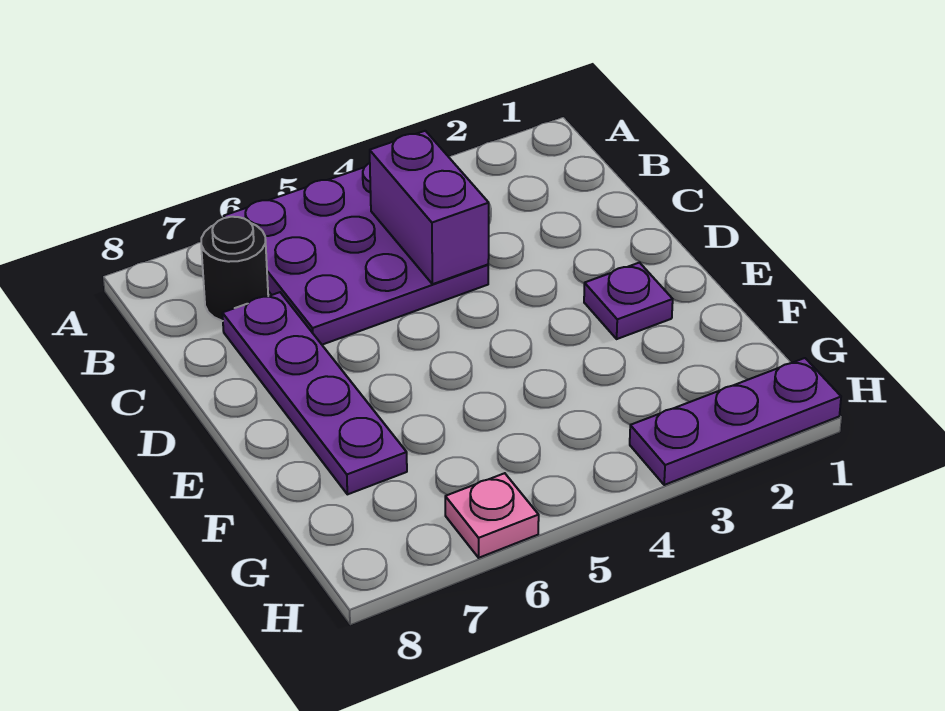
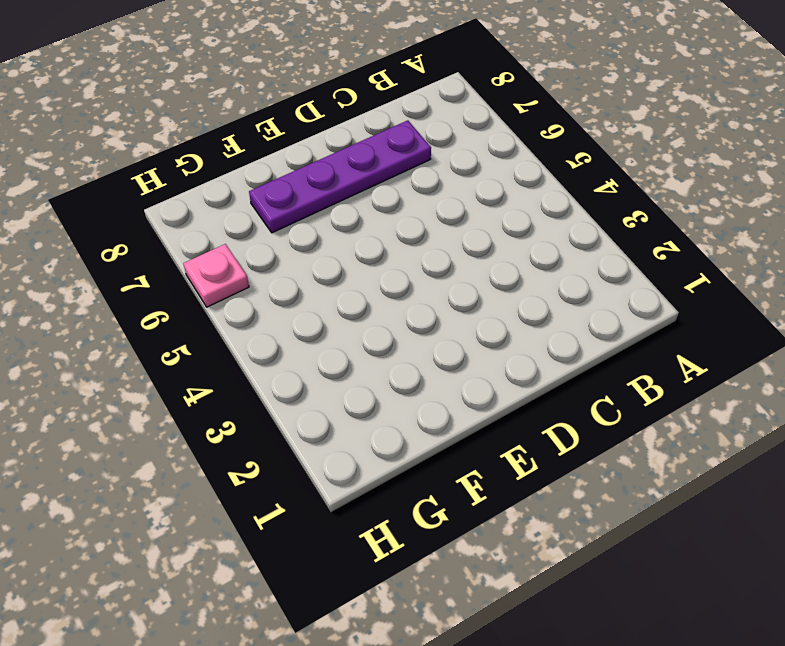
none -> purple 3x3 plate [224,163,488,345]
none -> black 1x1 round brick [201,217,268,321]

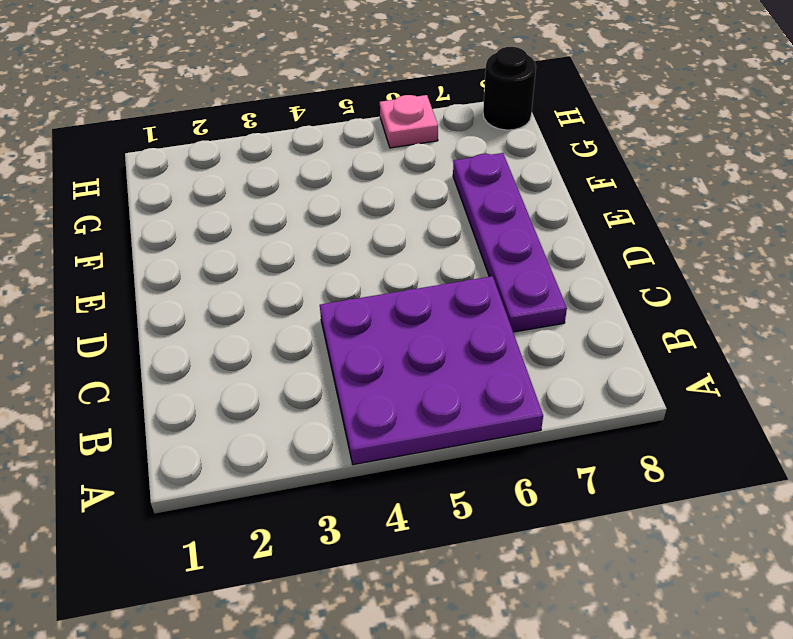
black 1x1 round brick [483,47,536,130] -> black 1x1 round brick moved to [201,217,268,321]
none -> purple 1x1 plate [584,263,673,339]
none -> purple 1x3 plate [630,358,841,485]

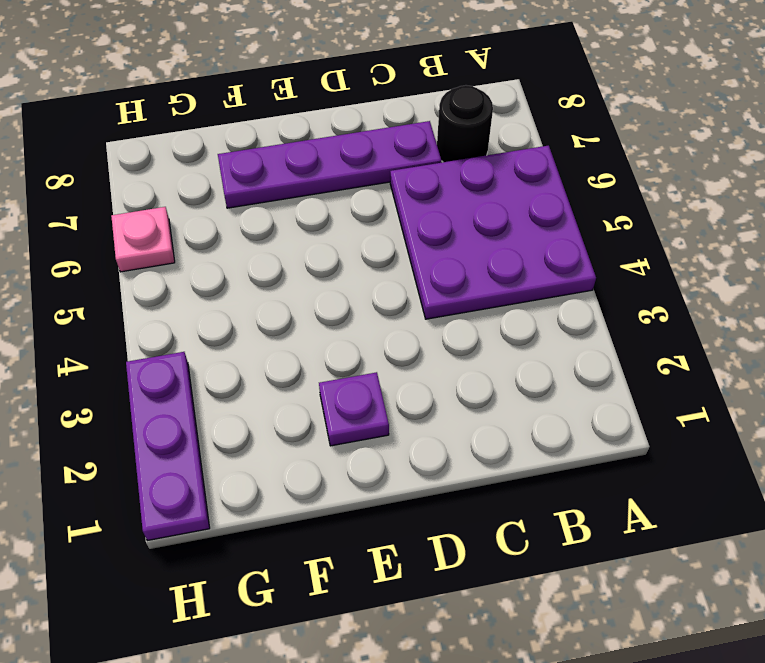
none -> purple 1x2 brick [370,131,489,284]

